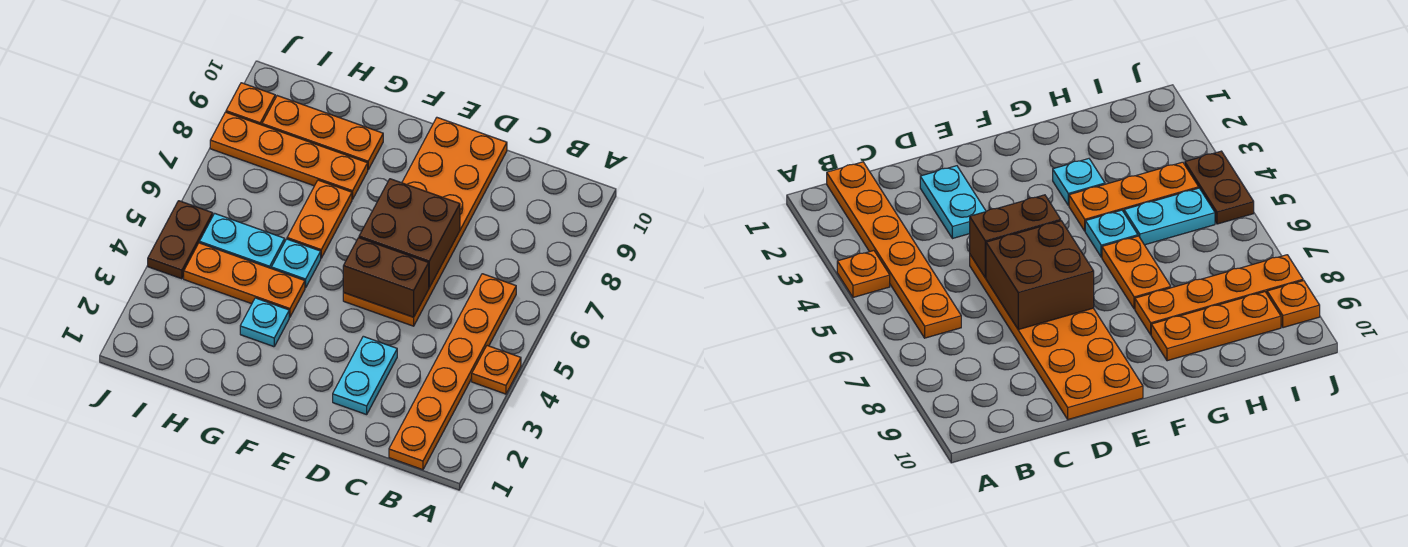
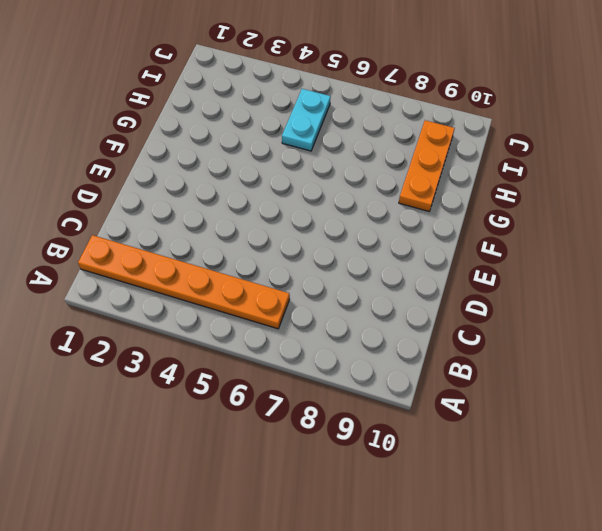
none -> orange 1x1 plate [472,346,521,394]
none -> cyan 1x2 plate [333,336,397,415]
none -> orange 2x6 plate [343,118,507,326]

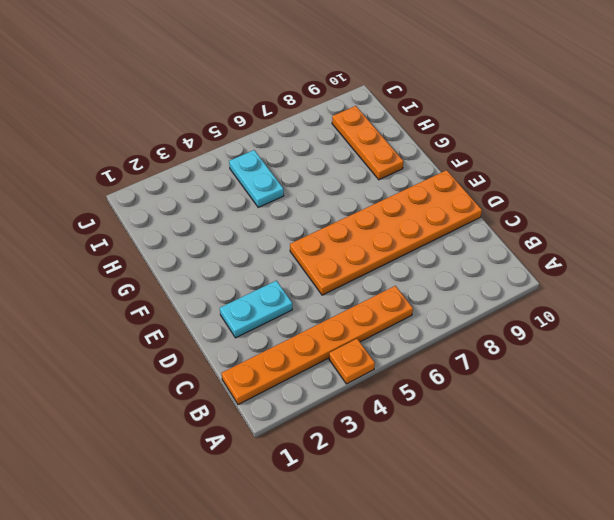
none -> cyan 1x1 plate [240,298,289,347]
none -> orange 1x3 plate [184,243,305,317]
none -> cyan 1x1 plate [271,239,321,288]

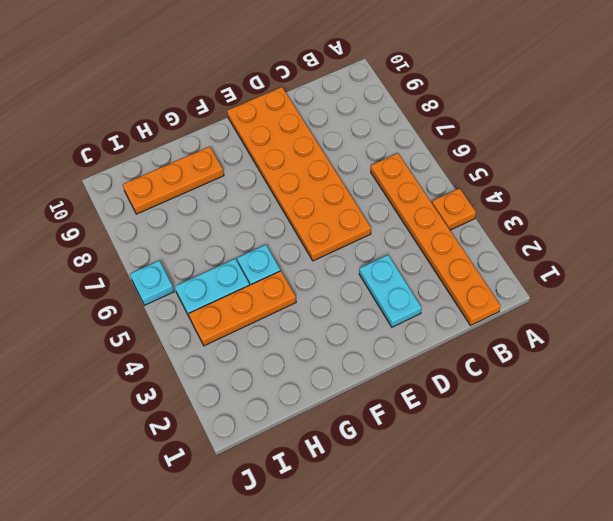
cyan 1x1 plate [130,261,174,305] -> cyan 1x1 plate moved to [240,298,289,347]
none -> orange 1x2 plate [287,180,352,258]
none -> orange 1x4 plate [210,112,368,199]
none -> brown 1x2 plate [148,201,213,279]

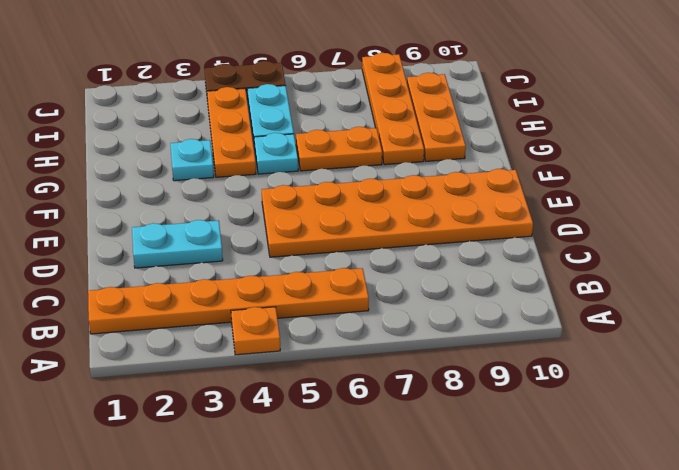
none -> orange 1x1 plate [226,83,275,125]
none -> brown 1x2 brick [343,238,429,317]
none -> brown 2x2 brick [359,179,460,287]

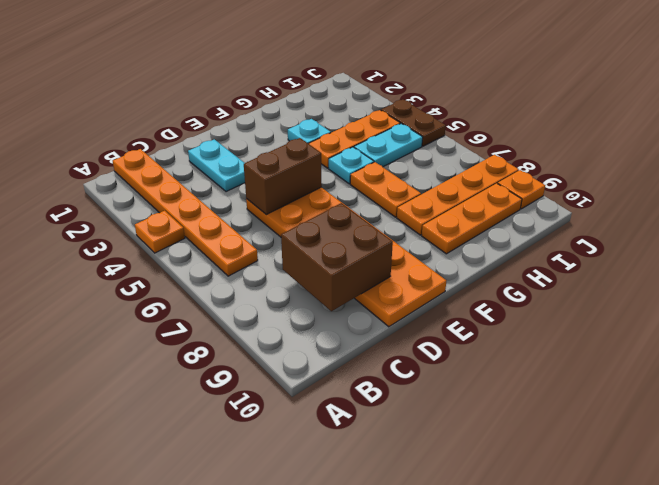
brown 2x2 brick [281,203,393,311] -> brown 2x2 brick moved to [359,179,460,287]

